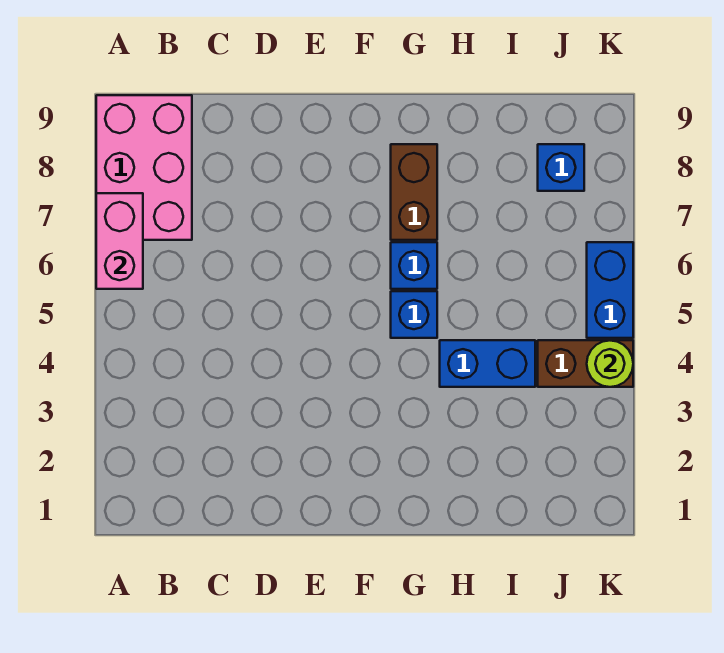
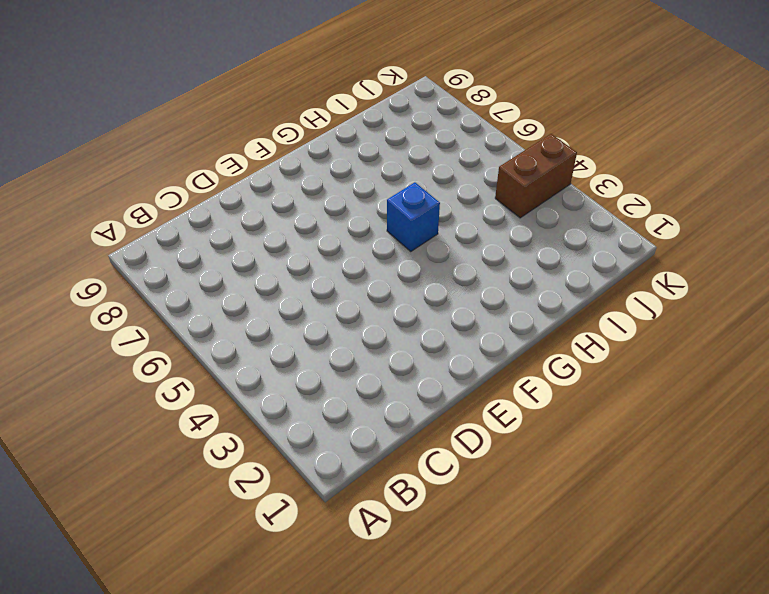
none -> pink 2x3 brick [96,95,192,240]
none -> blue 1x1 brick [391,242,437,289]

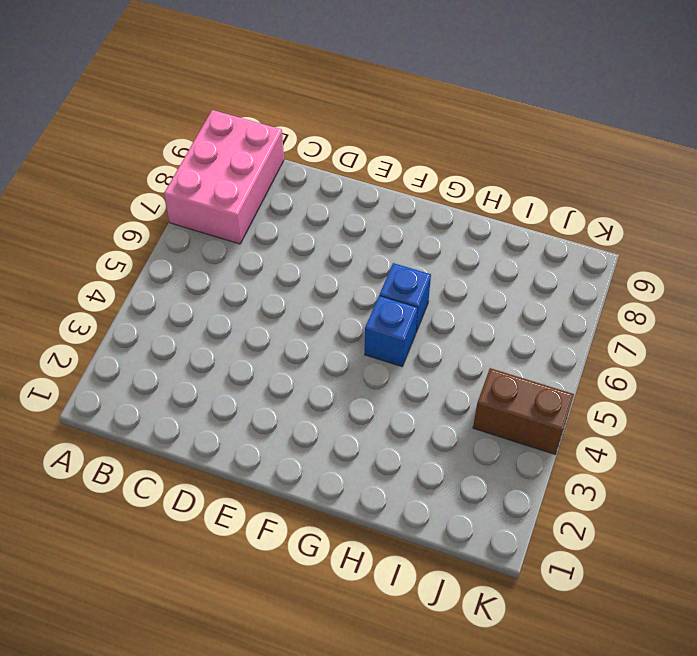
none -> brown 1x2 brick [391,144,437,240]
none -> blue 1x2 brick [440,340,535,387]

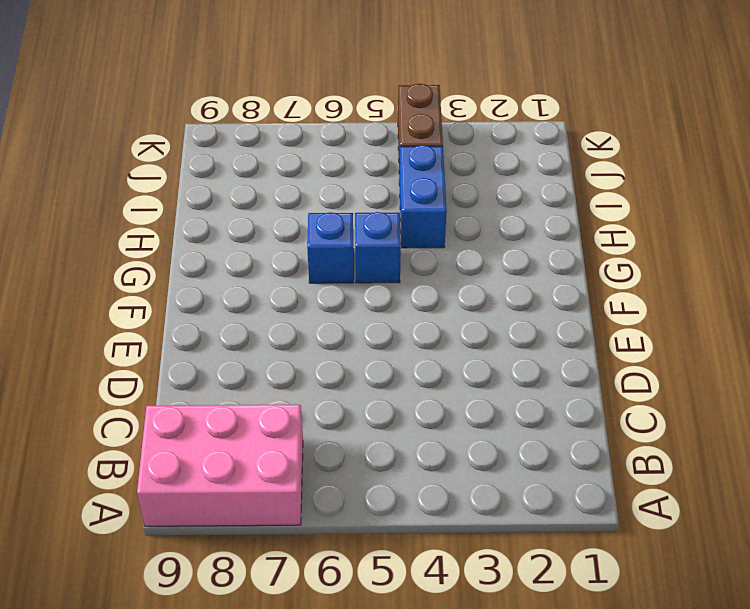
none -> brown 1x2 brick [391,144,437,240]
none -> blue 1x1 brick [538,144,584,191]

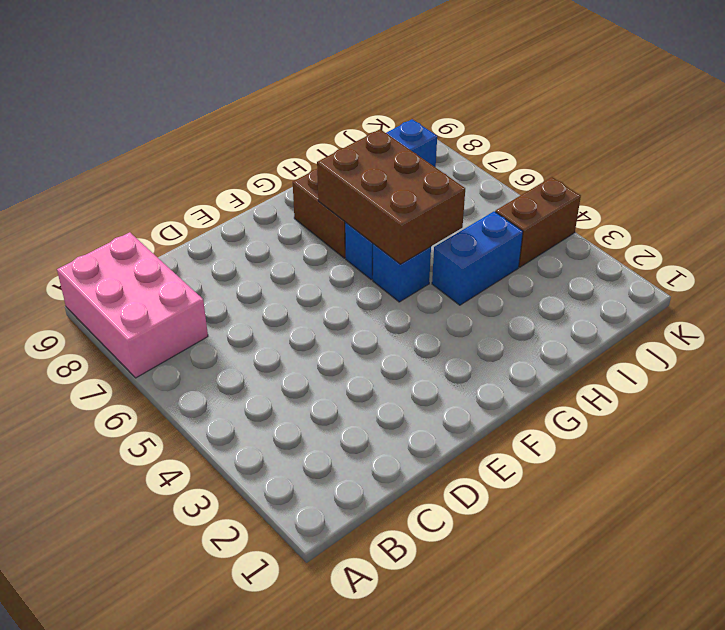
brown 2x3 brick [317,129,465,264] -> none
none -> blue 1x2 brick [587,242,633,338]
none -> pink 1x2 brick [96,193,143,289]

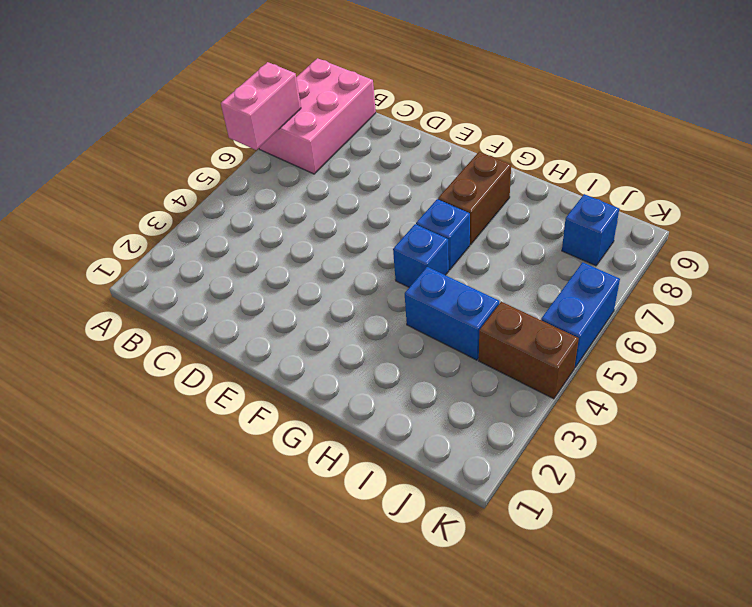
none -> lime 1x1 round brick [587,340,633,387]

